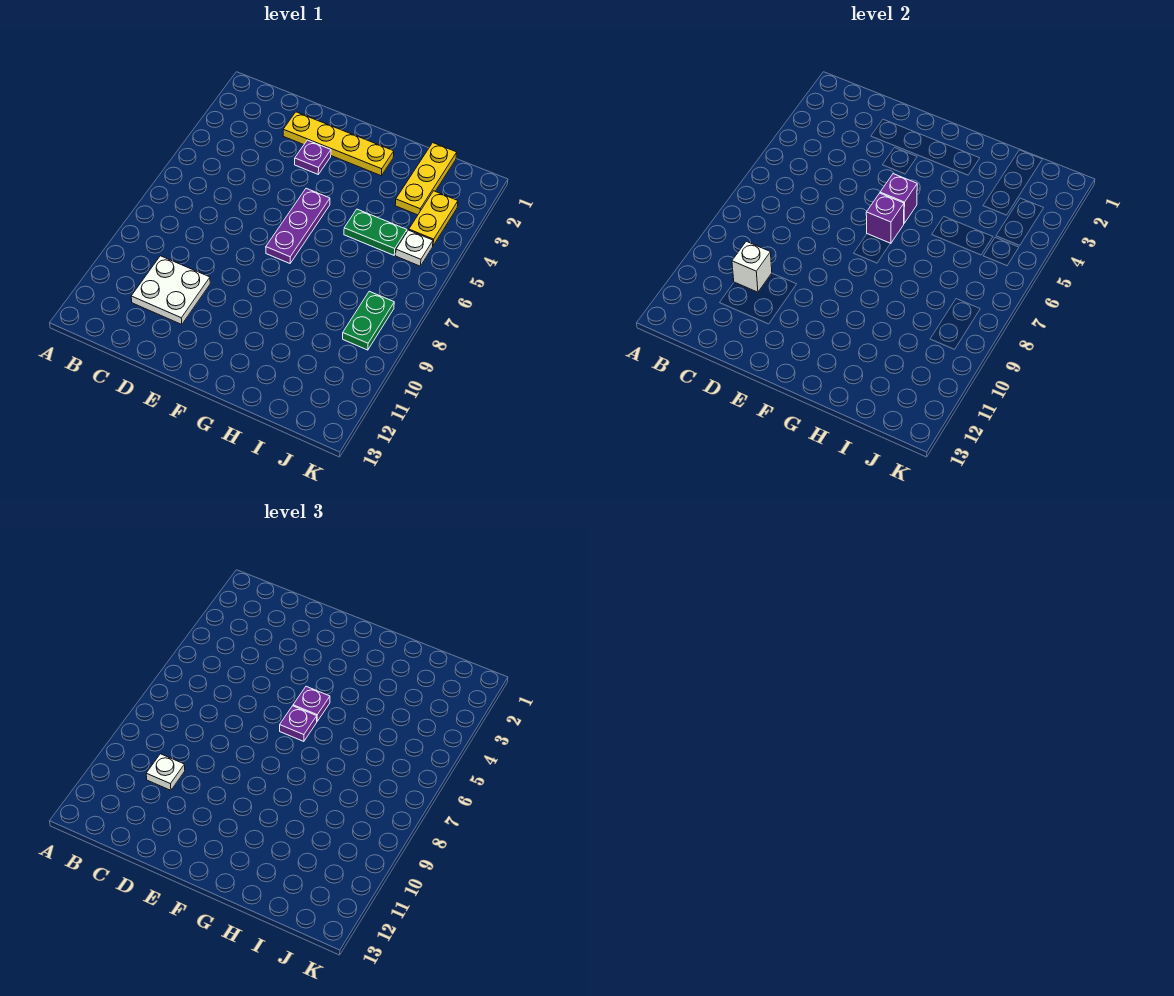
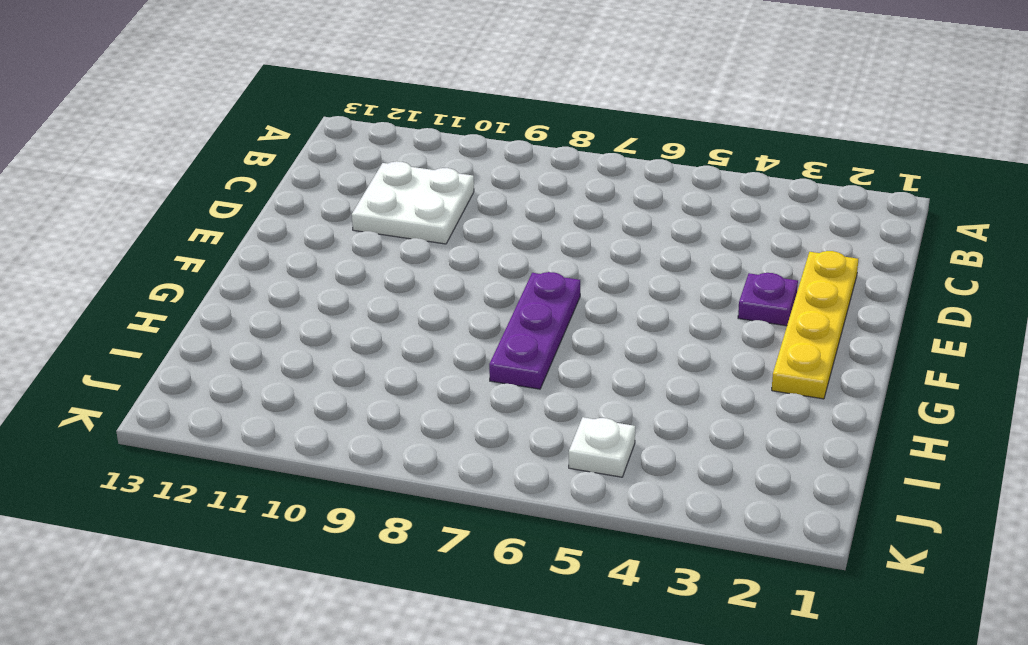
purple 1x3 plate [489,272,580,389] -> purple 1x3 plate turned to [266,188,330,263]
none -> green 1x2 plate [344,209,407,255]
none -> yellow 1x3 plate [395,143,457,215]
none -> yellow 1x2 plate [409,191,458,245]

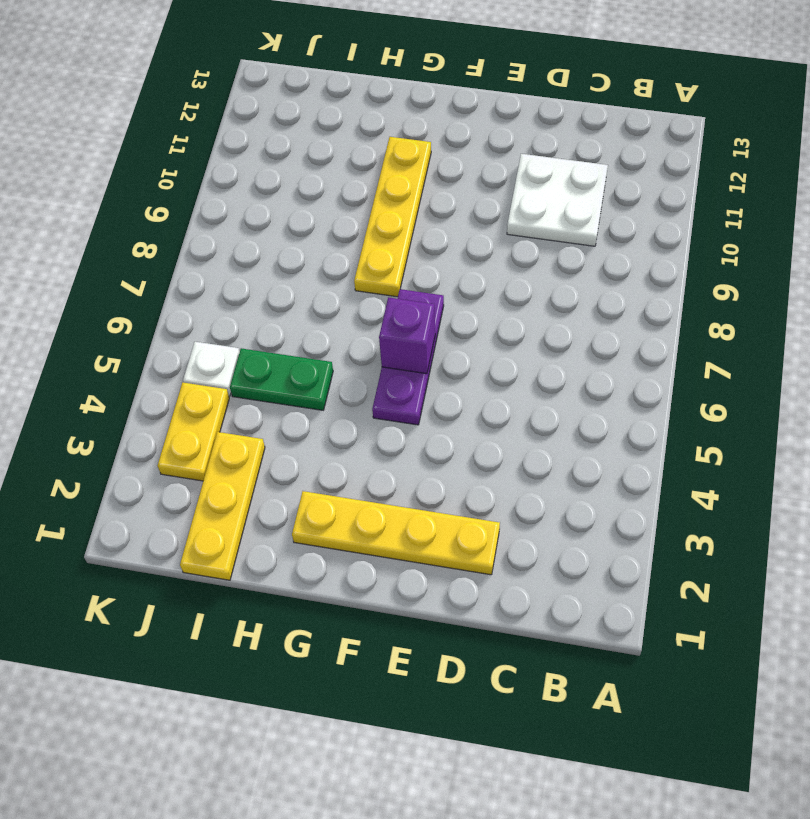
yellow 1x4 plate [354,137,431,297] -> none
none -> purple 1x1 plate [295,140,331,174]
none -> green 1x2 plate [343,291,394,350]
none -> white 1x1 brick [732,241,772,292]

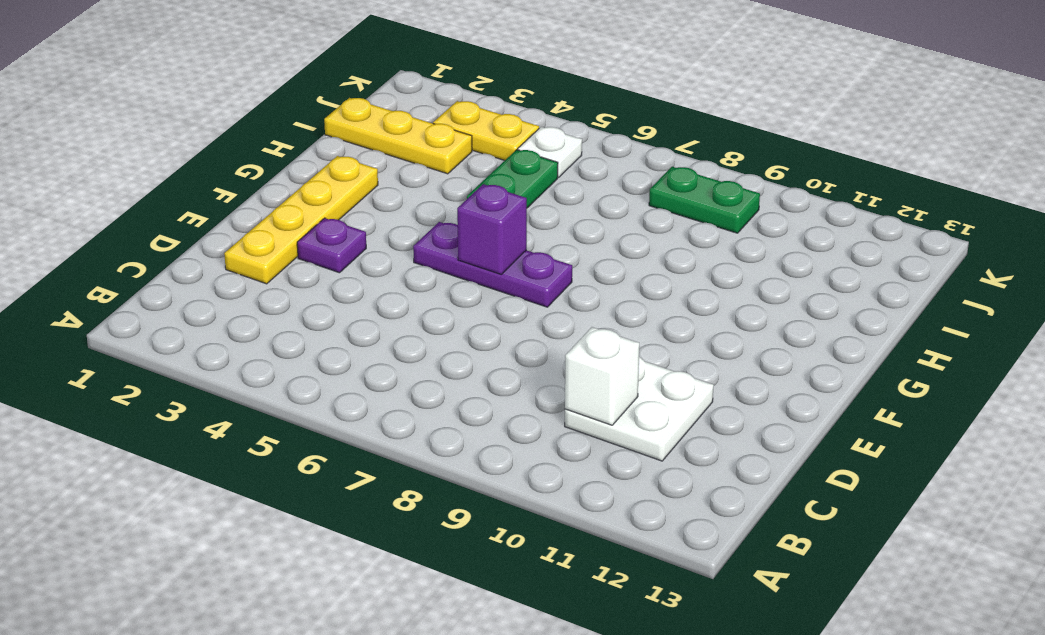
none -> purple 1x1 brick [880,174,917,223]
none -> white 1x1 plate [146,754,185,790]
none -> purple 1x1 plate [293,686,330,721]

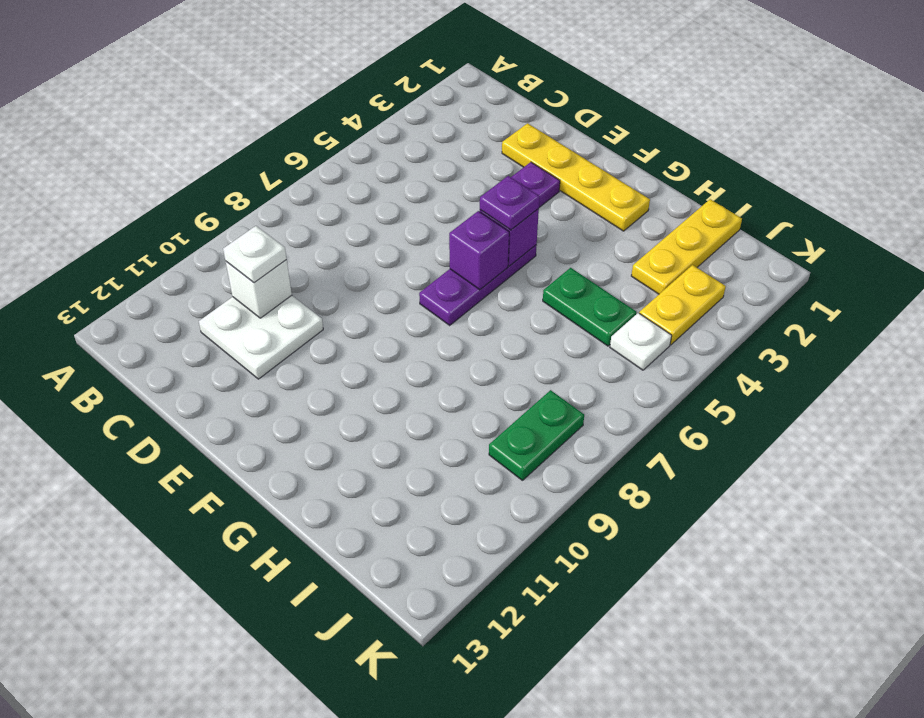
none -> purple 1x1 plate [280,706,317,741]

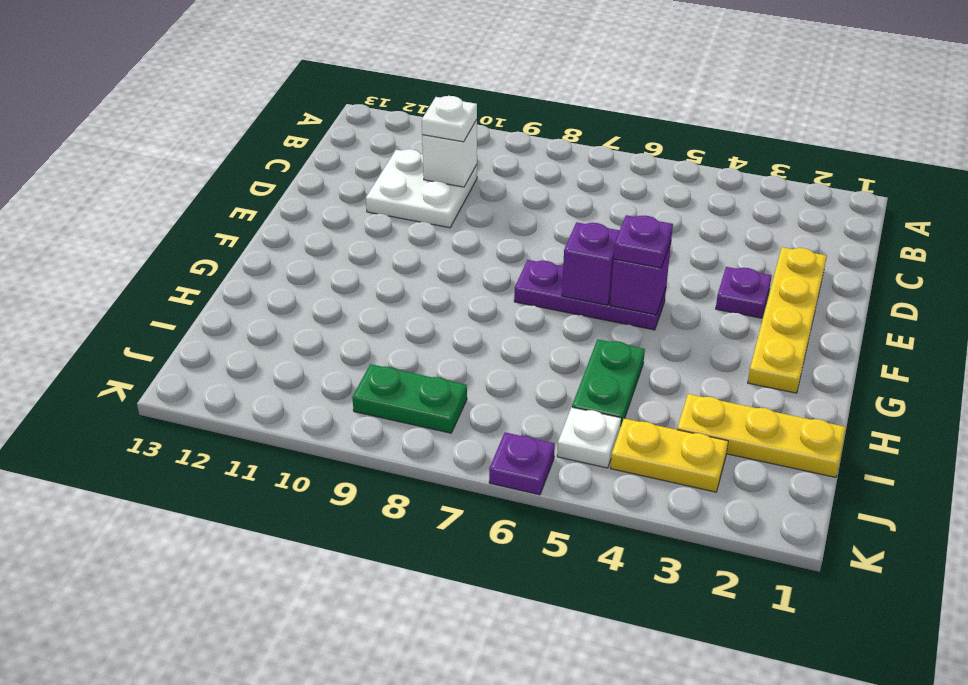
purple 1x1 plate [489,432,555,495] -> purple 1x1 plate moved to [280,706,317,741]

